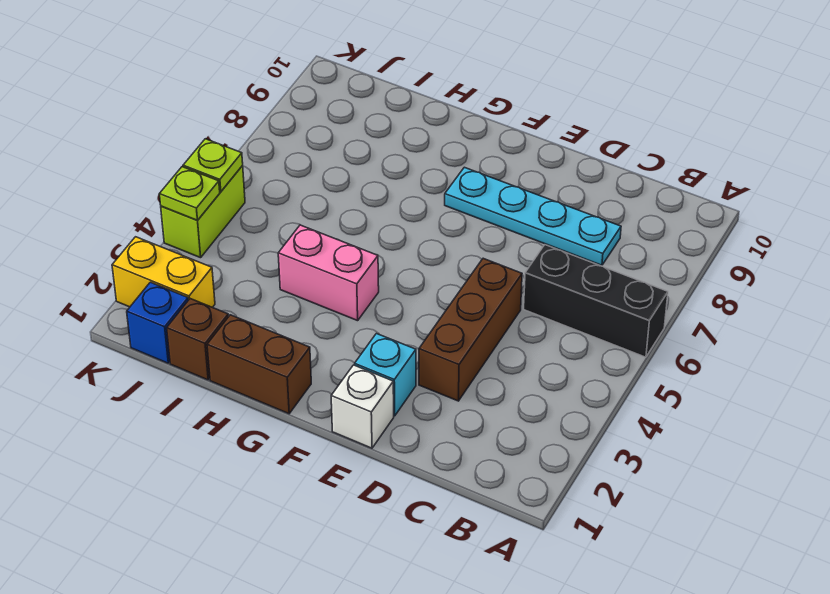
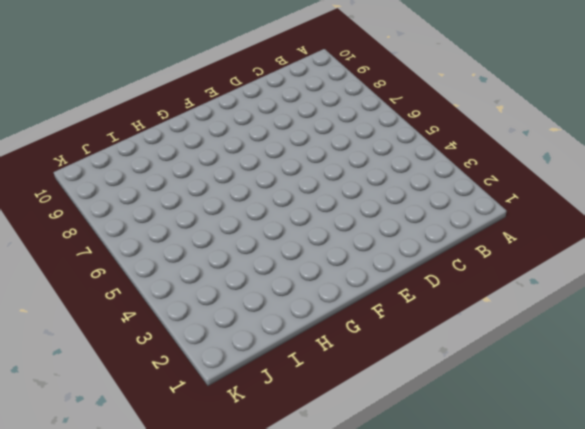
none -> black 1x3 brick [524,245,668,357]
none -> cyan 1x4 plate [445,167,621,265]
none -> brown 1x3 brick [419,258,522,401]

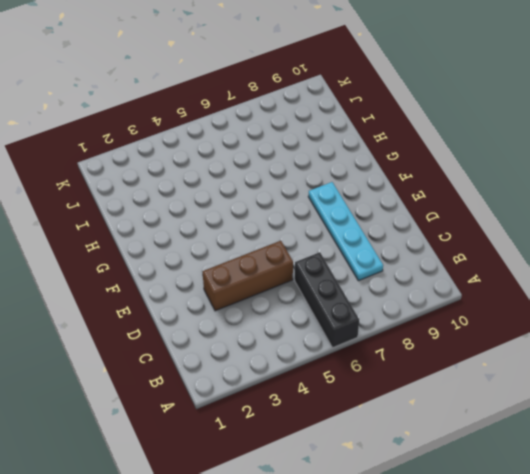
none -> white 1x1 brick [331,365,394,448]
none -> cyan 1x1 brick [355,334,416,416]
none -> brown 1x2 brick [207,315,311,414]

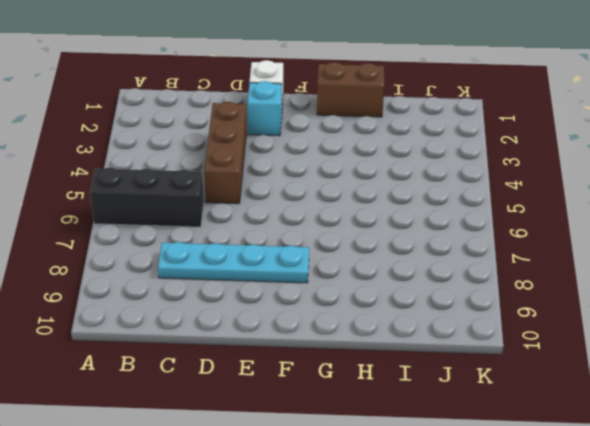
none -> pink 1x2 brick [278,225,379,321]
none -> brown 1x1 brick [167,299,228,380]
none -> blue 1x1 brick [127,282,188,363]

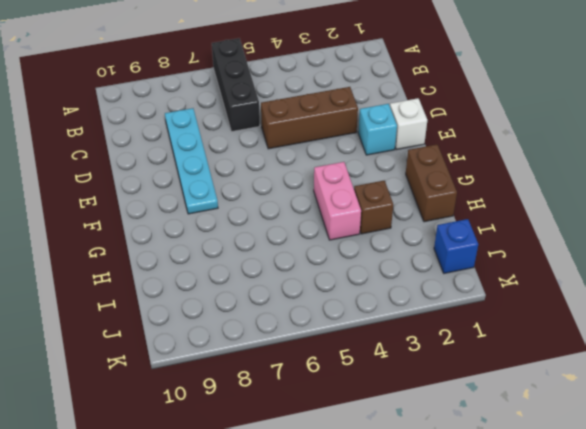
brown 1x1 brick [354,181,393,234] -> brown 1x1 brick moved to [167,299,228,380]
none -> yellow 1x2 brick [112,237,215,307]
none -> lime 1x2 brick [161,166,245,258]
none -> lime 1x1 plate [159,167,220,220]

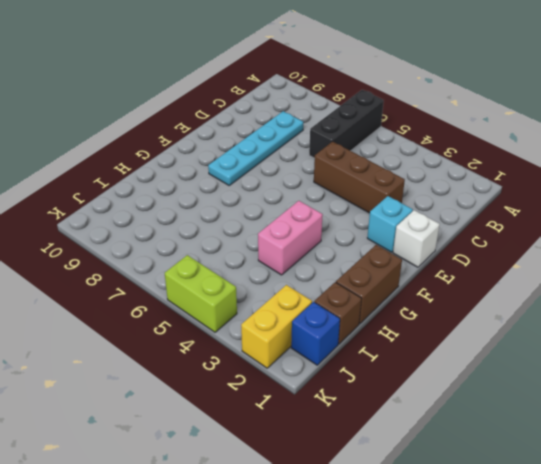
none -> lime 1x1 plate [159,167,220,220]
none -> lime 1x1 plate [183,139,243,192]

